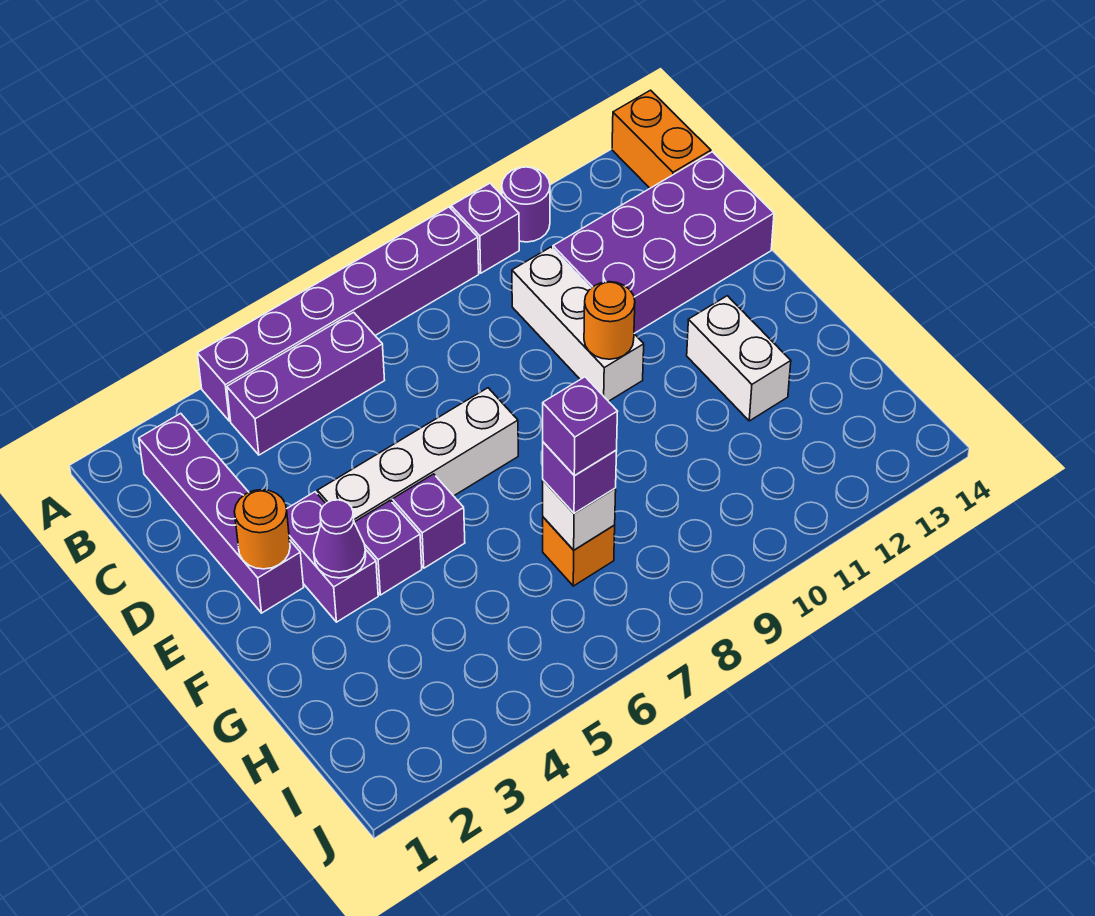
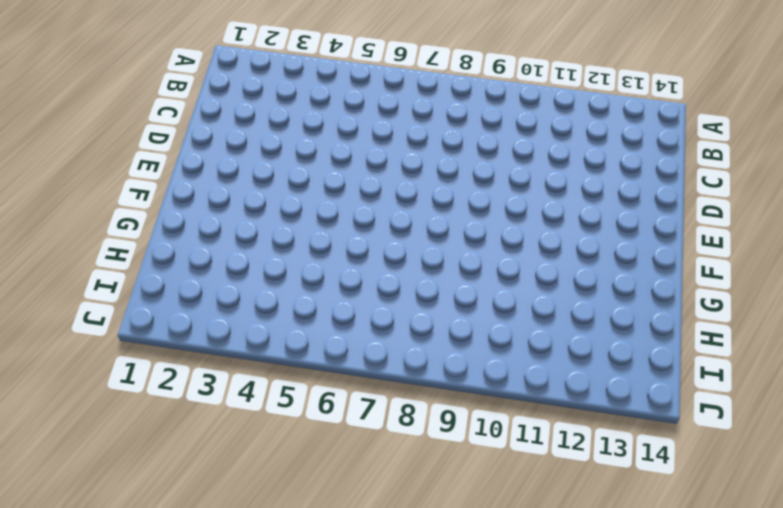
none -> purple 1x6 brick [197,207,479,421]
none -> purple 1x1 brick [451,183,519,273]
none -> purple 1x1 round brick [502,167,550,242]

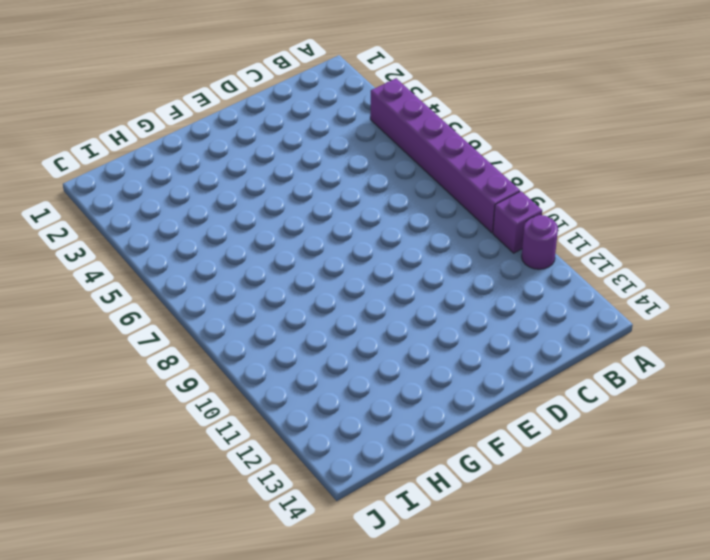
none -> orange 1x2 brick [612,90,711,188]
none -> purple 1x4 brick [139,413,304,613]
none -> purple 1x3 brick [227,312,385,455]

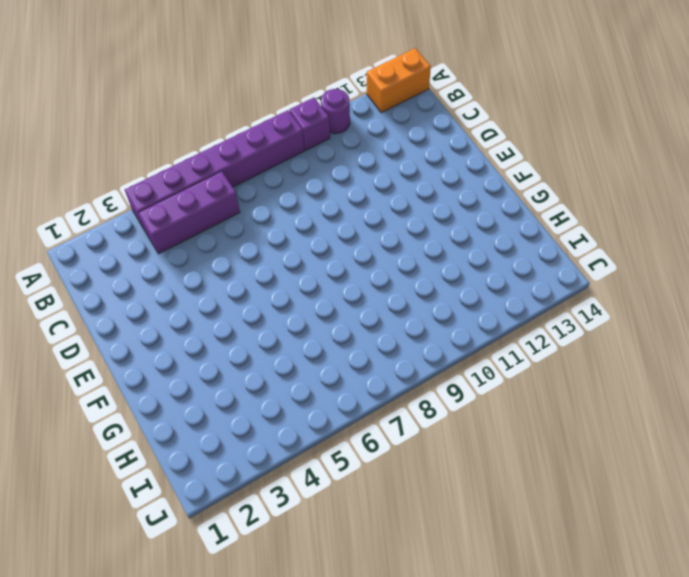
orange 1x2 brick [367,48,431,113] -> orange 1x2 brick turned to [612,90,711,188]
none -> purple 1x4 brick [139,413,304,613]
none -> white 1x3 brick [512,247,644,401]
none -> purple 2x4 brick [553,152,774,333]

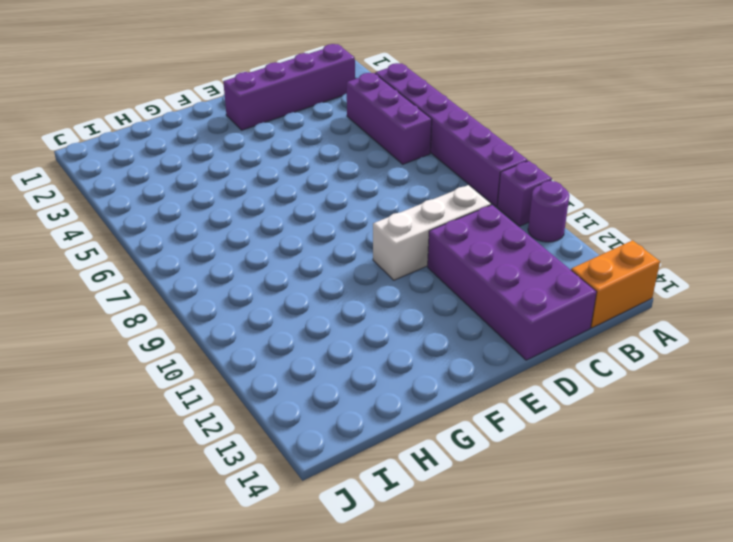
none -> purple 1x2 brick [287,492,378,622]
none -> white 1x4 brick [317,388,518,522]
none -> purple 1x1 brick [354,501,422,595]

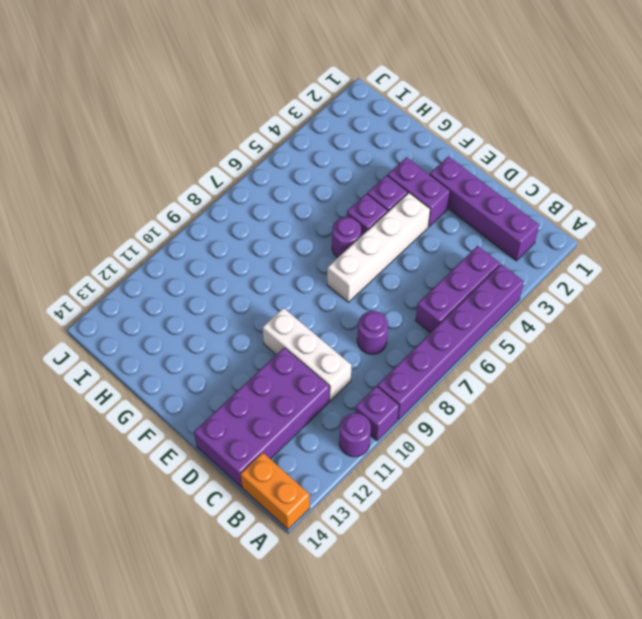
purple 1x1 round brick [357,311,388,354] -> none
purple 1x1 round brick [332,217,361,257] -> none
none -> white 1x2 brick [687,296,791,421]
none -> orange 1x1 brick [543,517,615,586]
none -> orange 1x1 round brick [234,490,290,569]

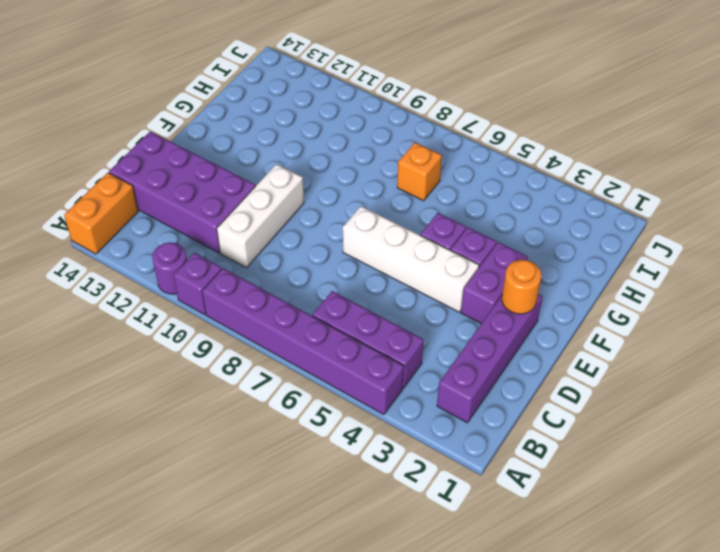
none -> white 1x2 brick [687,296,791,421]
none -> orange 1x1 round brick [584,282,635,359]
none -> purple 1x1 cone [314,500,366,578]

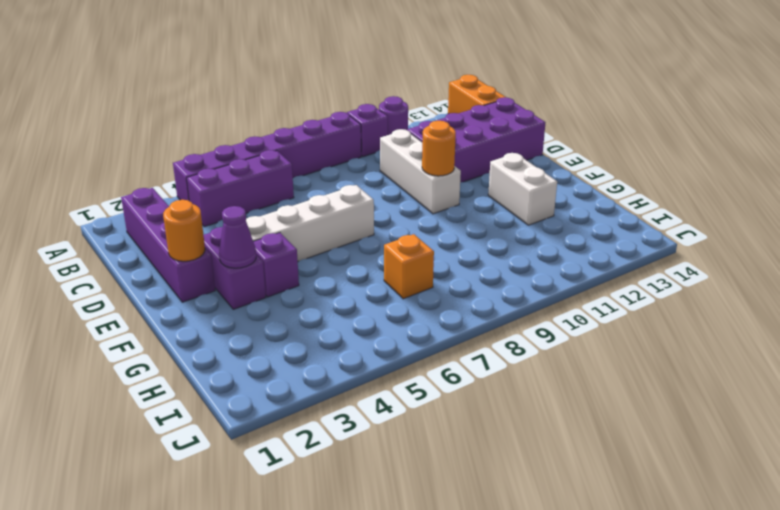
none -> purple 1x1 brick [392,474,465,568]
none -> white 1x1 brick [543,480,616,550]
none -> purple 1x1 brick [543,442,617,513]

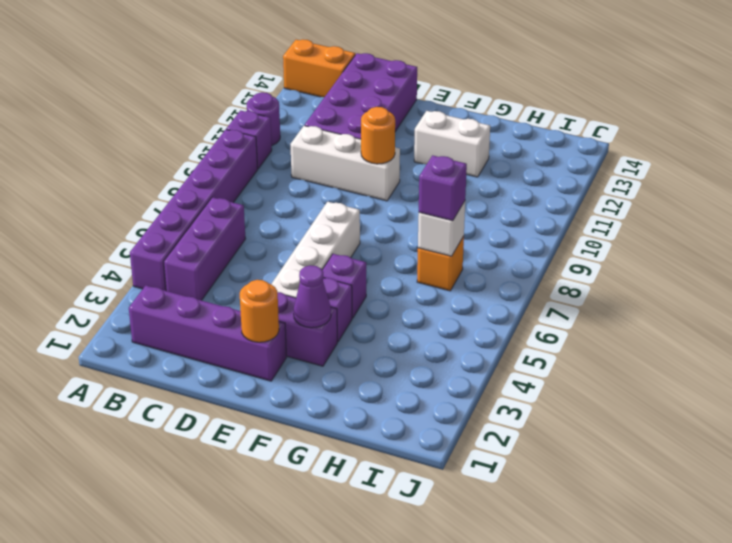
none -> purple 1x1 brick [543,377,618,475]

